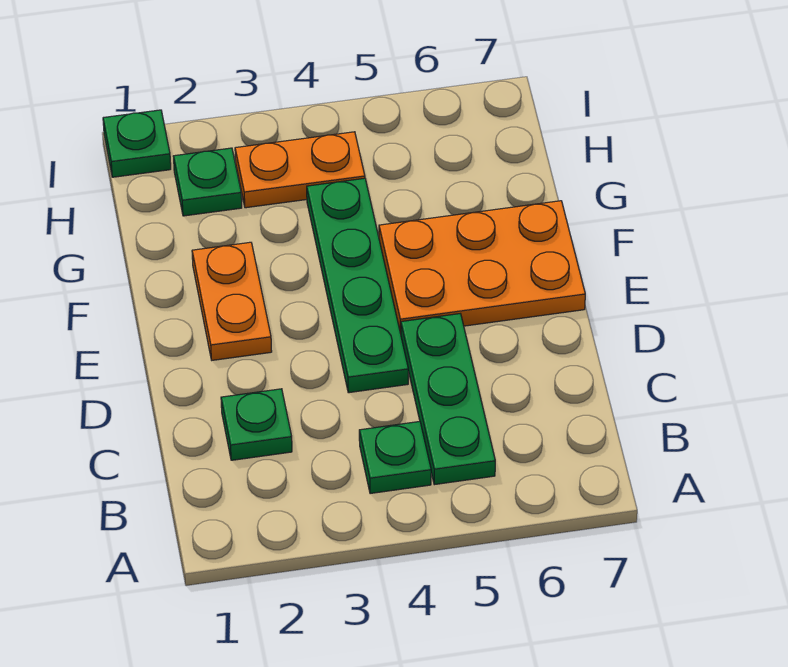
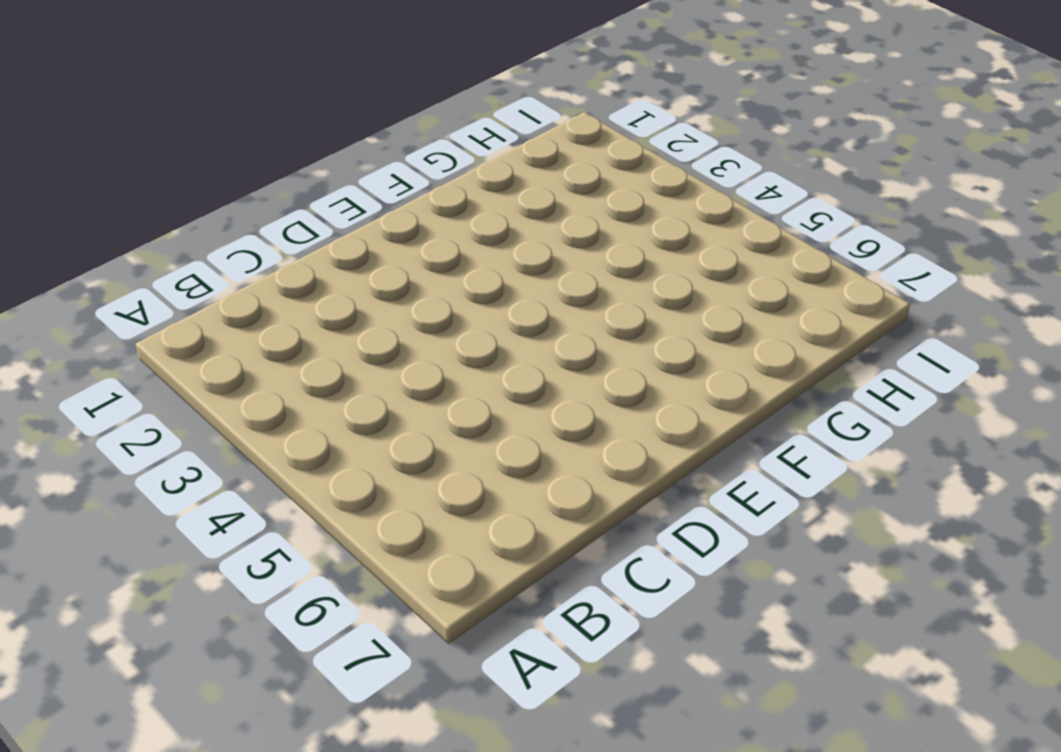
none -> green 1x1 plate [359,421,431,494]
none -> green 1x3 plate [401,314,495,485]

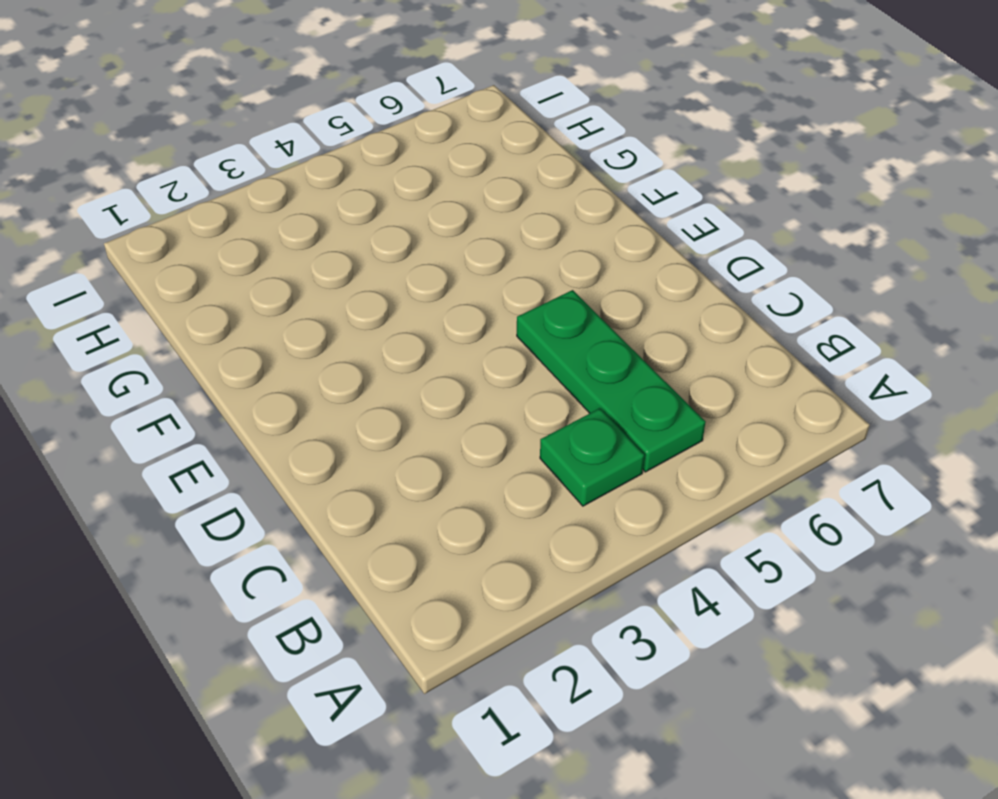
none -> green 1x1 plate [221,389,292,460]
none -> green 1x4 plate [307,178,408,393]

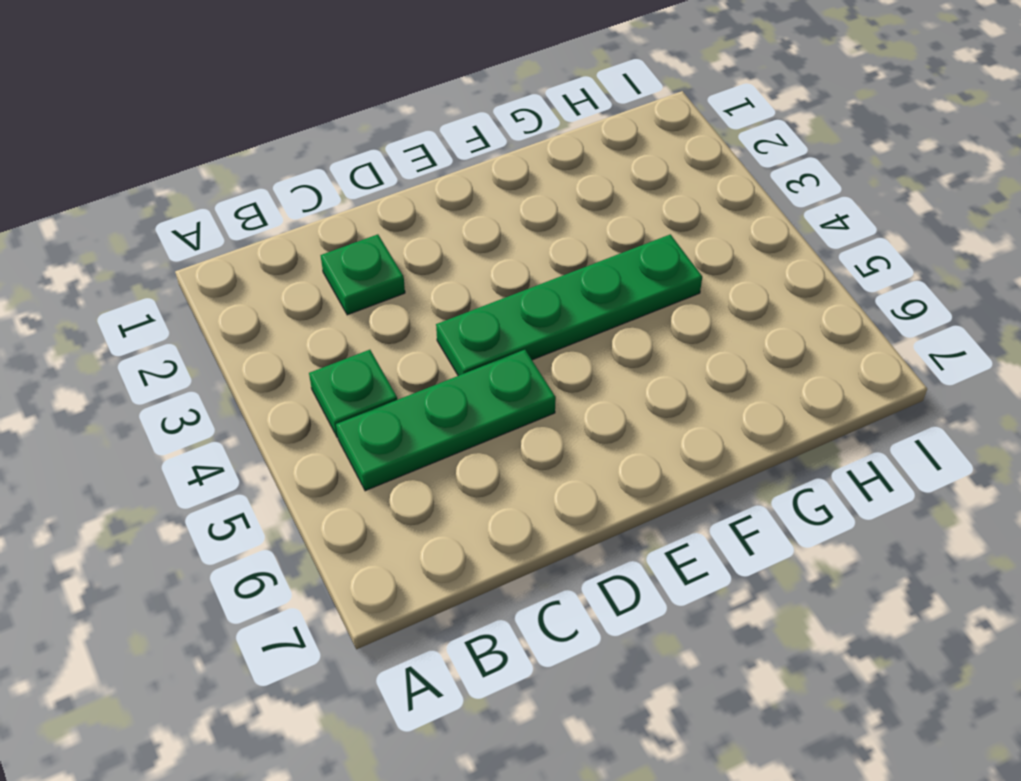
none -> orange 1x2 plate [192,242,272,360]
none -> orange 2x3 plate [379,201,585,334]

